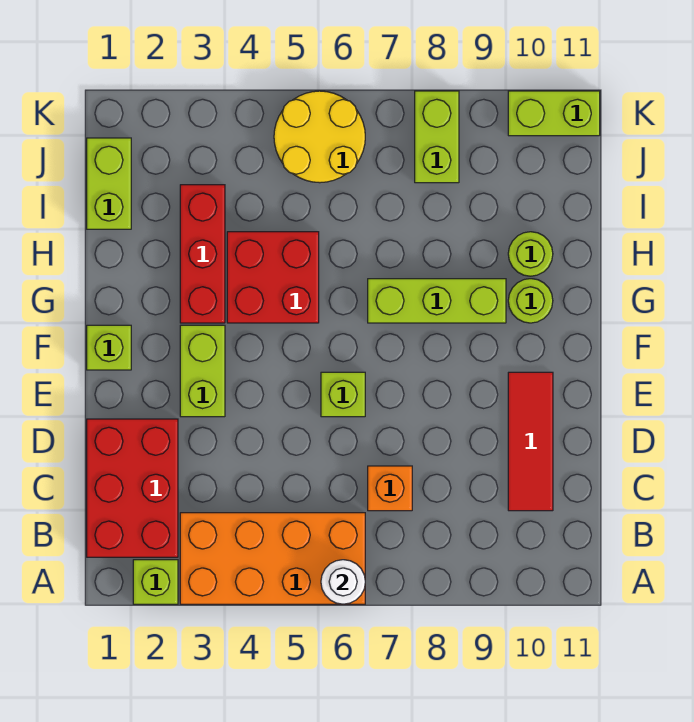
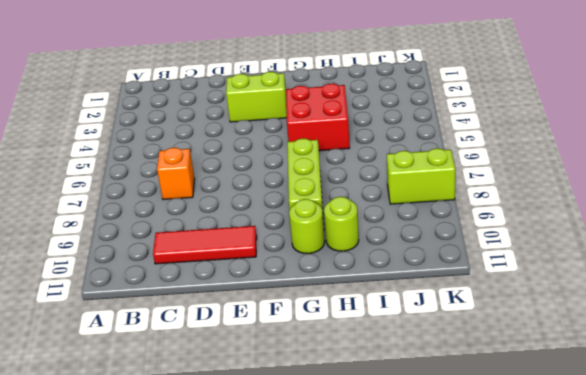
none -> lime 1x1 brick [133,560,178,604]
none -> orange 2x4 brick [180,513,365,604]
none -> red 2x3 brick [87,419,178,557]

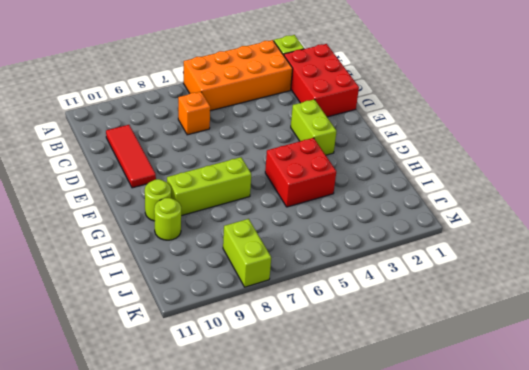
none -> lime 1x1 brick [321,372,365,417]
none -> lime 1x1 brick [87,325,131,370]
none -> red 1x3 brick [180,185,225,323]

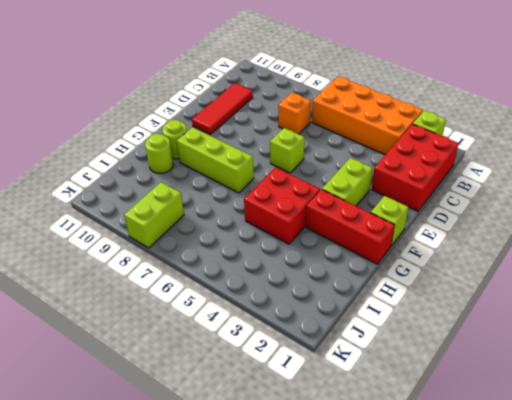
red 1x3 brick [306,189,394,264] -> red 1x3 brick turned to [180,185,225,323]
none -> lime 1x2 brick [87,138,131,229]
none -> yellow 2x2 round brick [274,91,365,183]
none -> lime 1x2 brick [508,91,600,136]

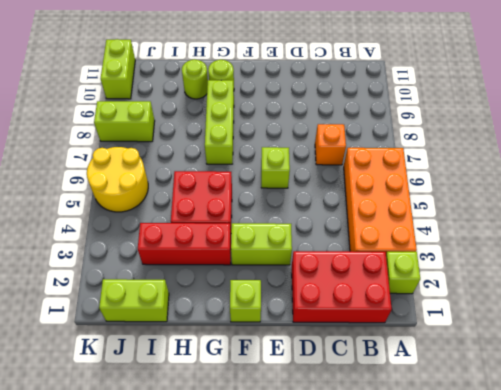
none -> red 1x3 tile [508,372,553,511]
none -> white 1x1 round brick [321,560,365,604]

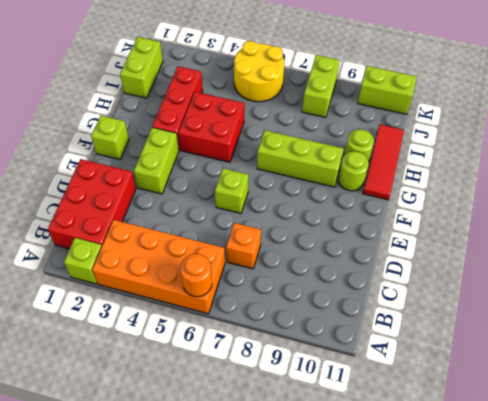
orange 1x1 round brick [180,254,212,297] -> white 1x1 round brick [321,560,365,604]
red 1x3 tile [363,125,404,200] -> red 1x3 tile moved to [508,372,553,511]

